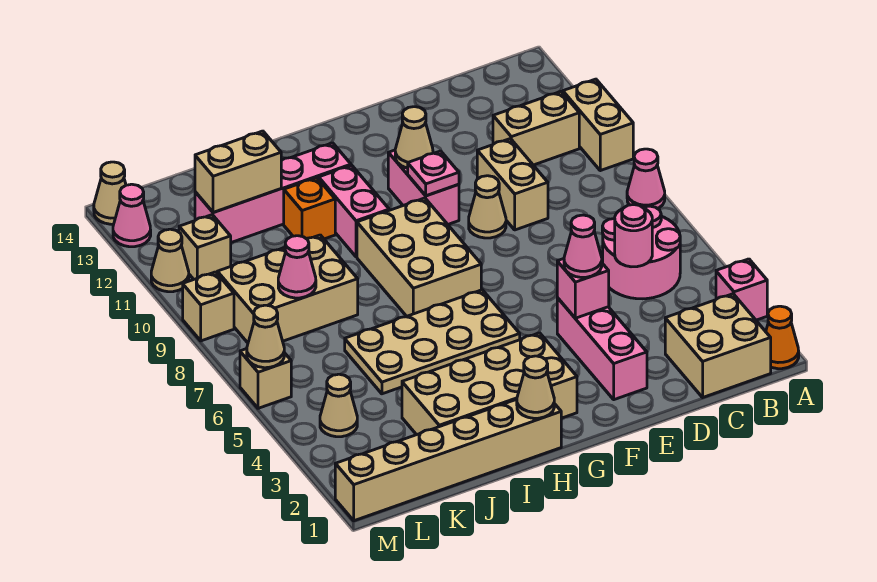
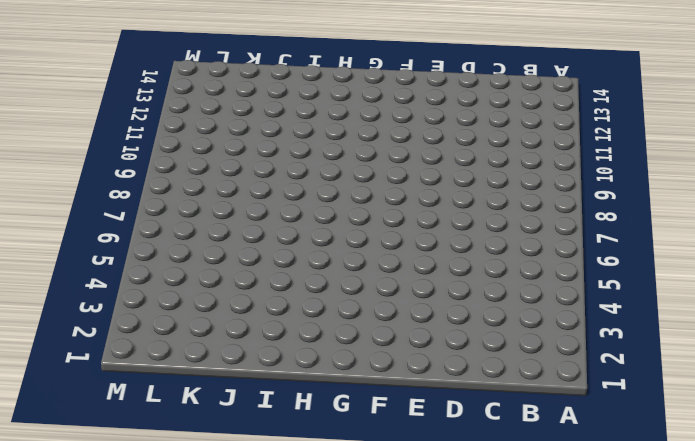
none -> orange 1x1 cone [766,306,799,369]
none -> pink 1x1 brick [716,259,767,320]
none -> pink 1x1 cone [627,149,665,209]
none -> tan 1x2 brick [563,79,633,171]

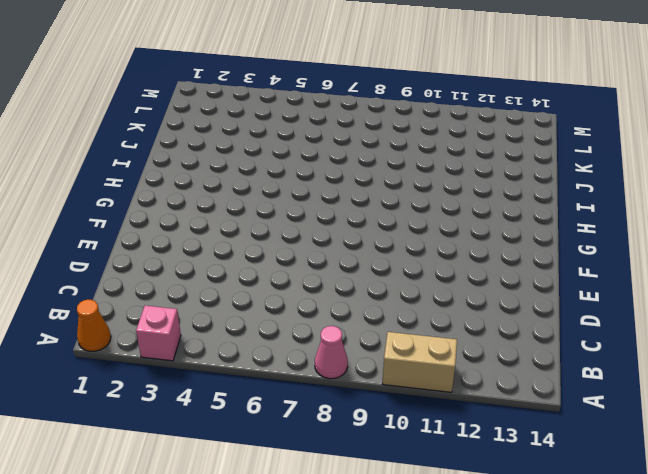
none -> tan 2x2 brick [665,294,771,397]
none -> pink 2x2 round brick [602,206,680,299]
none -> tan 1x2 brick [493,92,579,165]
none -> tan 1x2 brick [477,139,548,230]

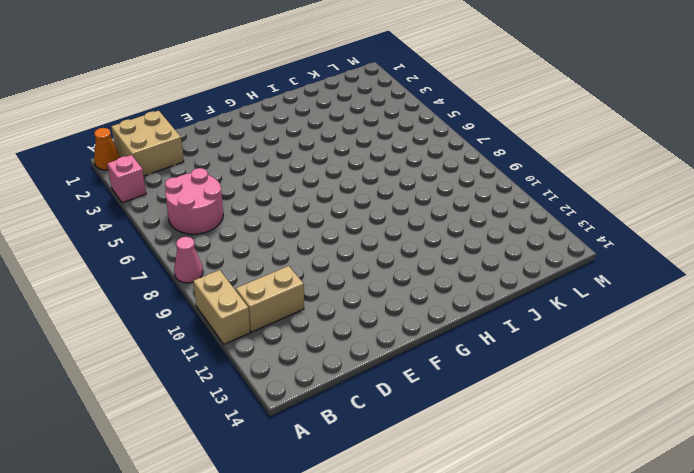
none -> tan 1x2 brick [477,139,548,230]
none -> pink 1x3 brick [557,298,647,400]
none -> tan 1x1 cone [469,176,506,238]
none -> pink 1x2 brick [388,150,459,224]

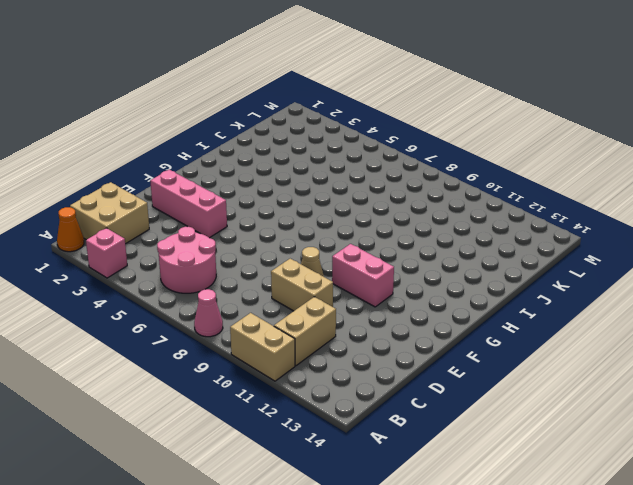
none -> tan 2x4 brick [402,333,577,435]
none -> tan 2x4 plate [345,290,520,394]
none -> tan 2x3 brick [357,198,481,316]
none -> tan 1x6 brick [335,399,561,521]

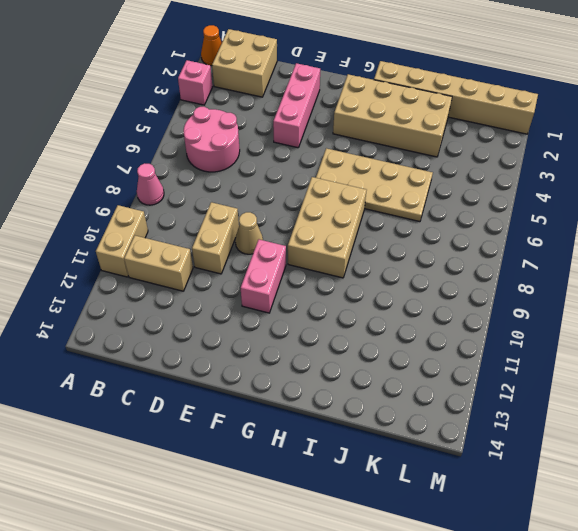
none -> pink 1x2 brick [319,165,389,257]
none -> pink 1x4 brick [195,143,351,243]
none -> orange 1x1 brick [284,178,335,239]
none -> tan 2x3 brick [217,235,358,343]

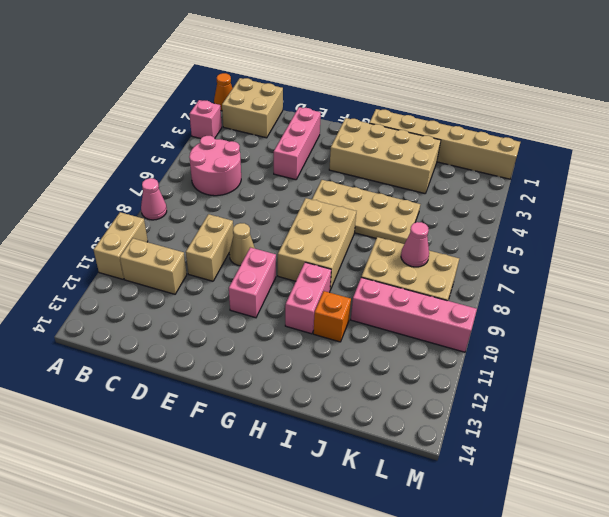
pink 1x4 brick [351,277,477,352] -> pink 1x4 brick moved to [195,143,351,243]
none -> tan 1x1 cone [320,374,357,437]
none -> tan 1x1 brick [179,215,231,279]
none -> tan 1x1 brick [240,349,291,408]
none -> tan 1x1 brick [183,272,234,341]

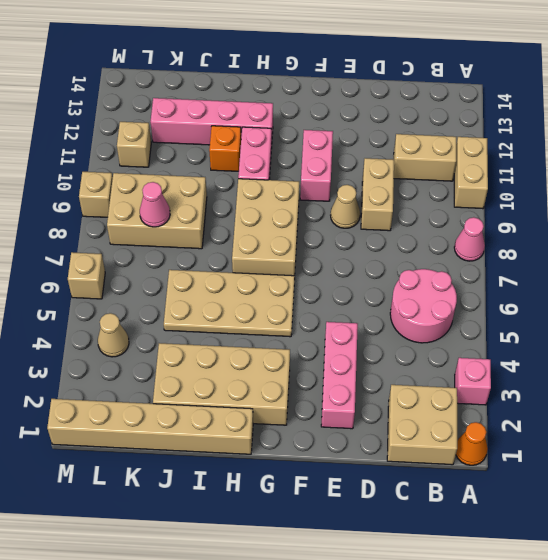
none -> tan 1x1 cone [151,229,189,292]
none -> pink 1x1 cone [113,184,151,247]
none -> tan 1x1 cone [94,162,126,224]
none -> pink 1x1 round brick [615,205,652,267]

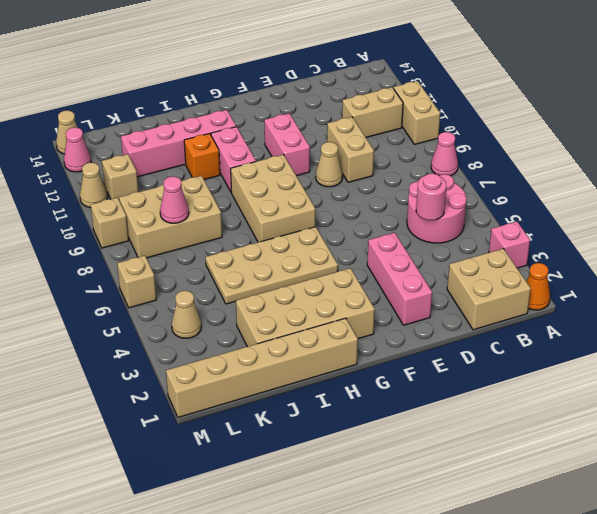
none -> pink 1x1 brick [557,259,609,318]
none -> pink 1x1 plate [408,151,459,196]
none -> tan 1x1 cone [395,107,433,168]
none -> tan 1x1 cone [517,356,554,418]

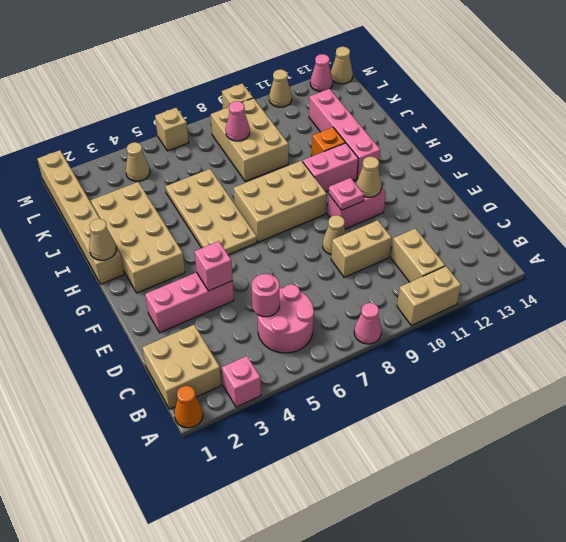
none -> tan 1x1 brick [179,215,231,279]
none -> tan 1x2 brick [195,131,281,213]
none -> tan 1x1 cone [247,305,284,368]
none -> pink 1x1 cone [564,215,602,277]

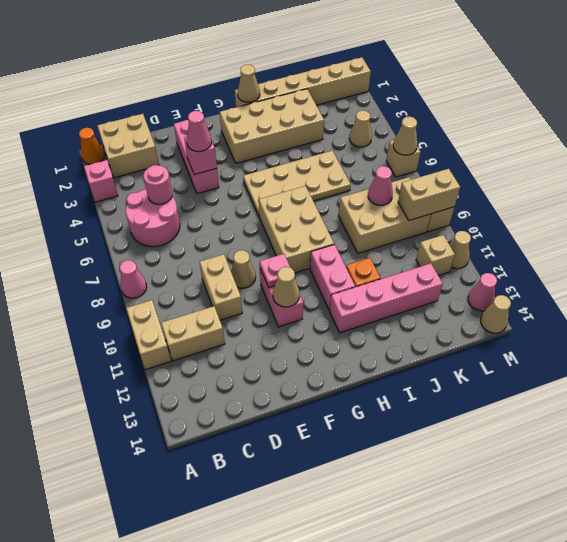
tan 1x2 brick [398,169,460,220] -> tan 1x2 brick moved to [195,131,281,213]

